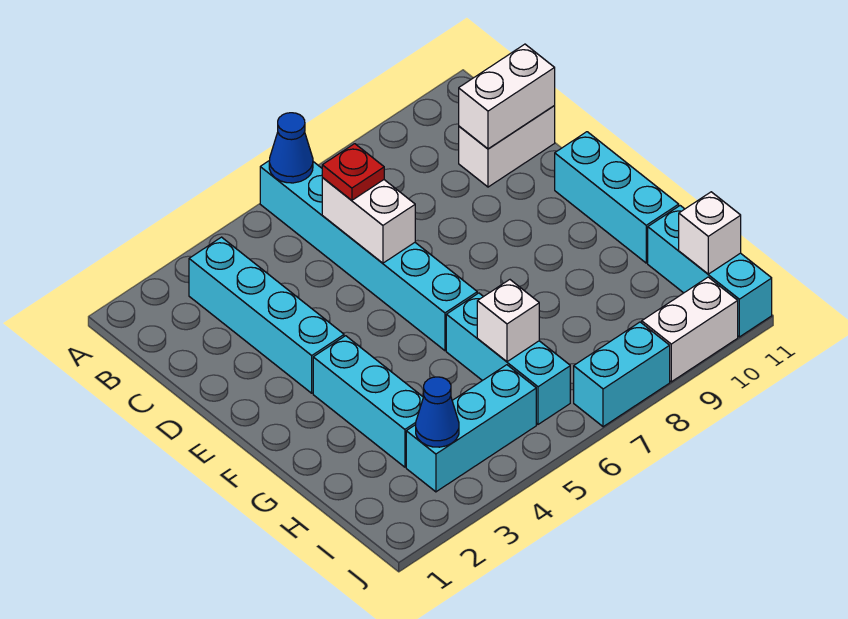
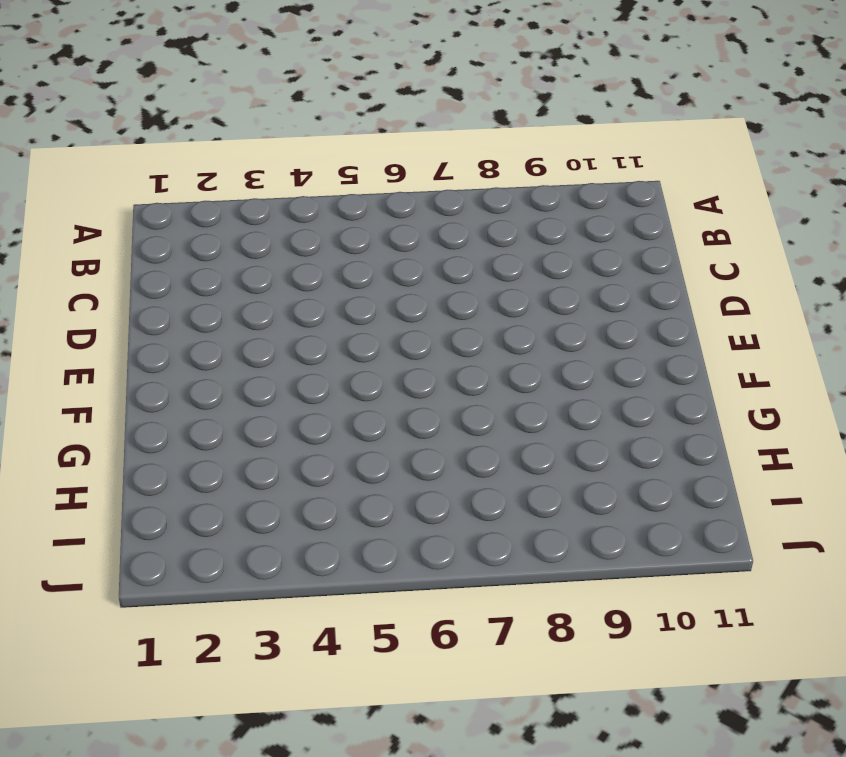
none -> cyan 1x6 brick [260,160,477,351]
none -> cyan 1x4 brick [189,237,344,393]
none -> white 1x2 brick [459,106,555,187]

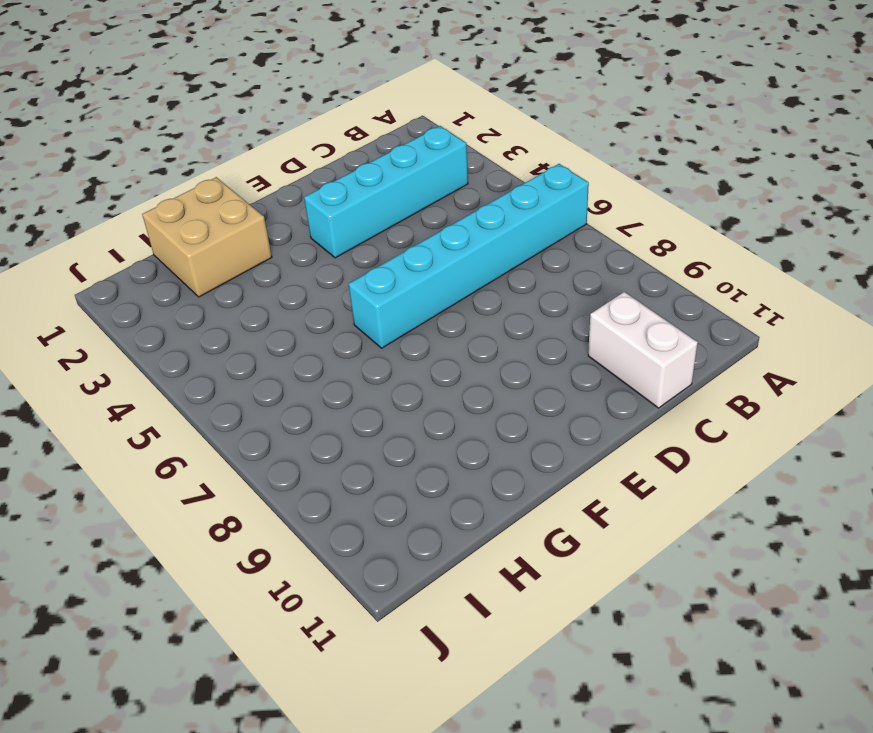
tan 2x2 brick [142,177,272,297] -> none
none -> cyan 1x3 brick [555,132,679,263]
none -> cyan 1x3 brick [313,336,423,467]
none -> cyan 1x3 brick [446,293,570,424]

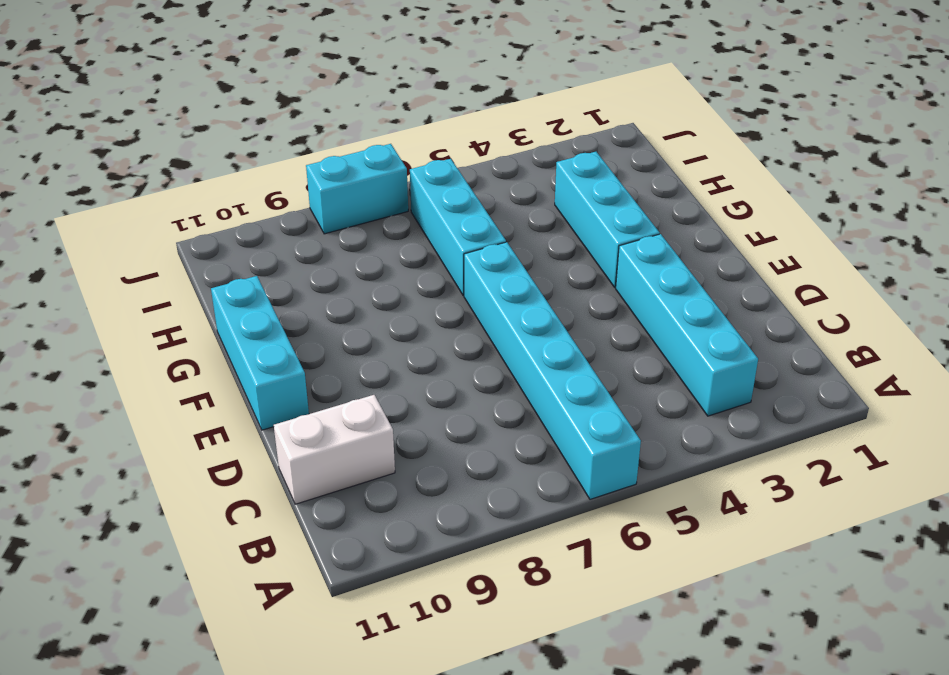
none -> cyan 1x3 brick [648,206,772,337]
none -> cyan 1x3 brick [406,365,536,492]
none -> white 1x2 brick [642,277,738,382]

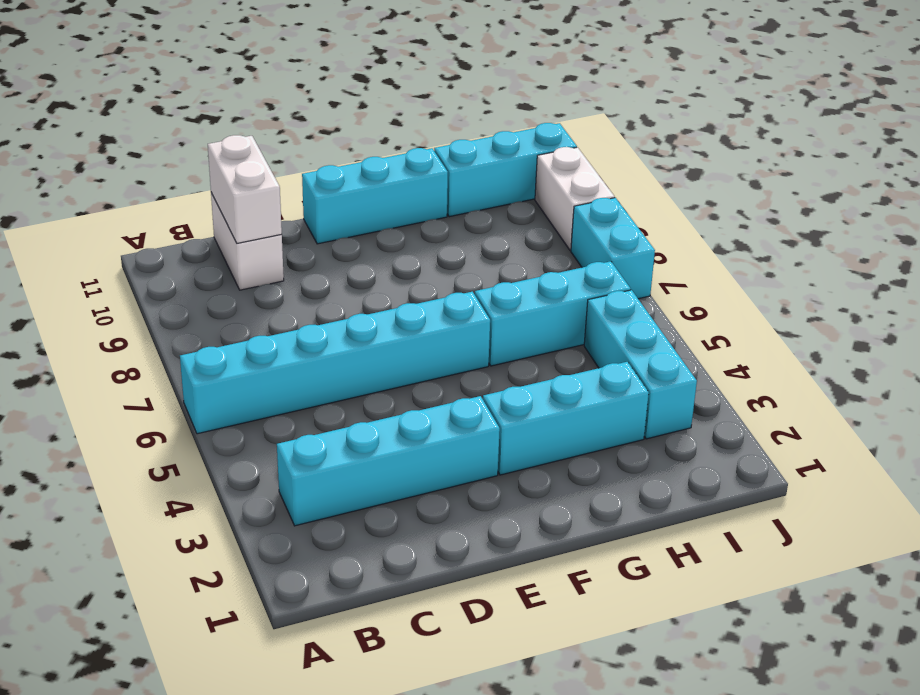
none -> blue 1x1 cone [269,113,313,183]
none -> white 1x2 brick [322,178,415,263]
none -> white 1x1 brick [477,280,539,362]

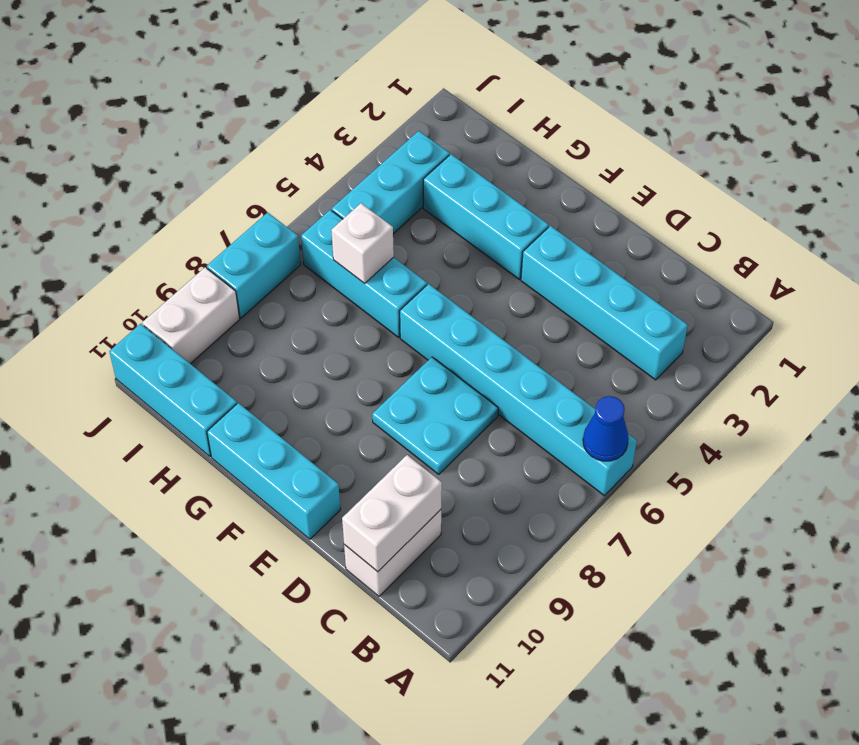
cyan 2x2 plate [372,357,498,474] -> none
none -> white 1x2 brick [322,178,415,263]
none -> blue 1x1 cone [416,377,459,447]
none -> white 1x1 brick [679,192,741,274]

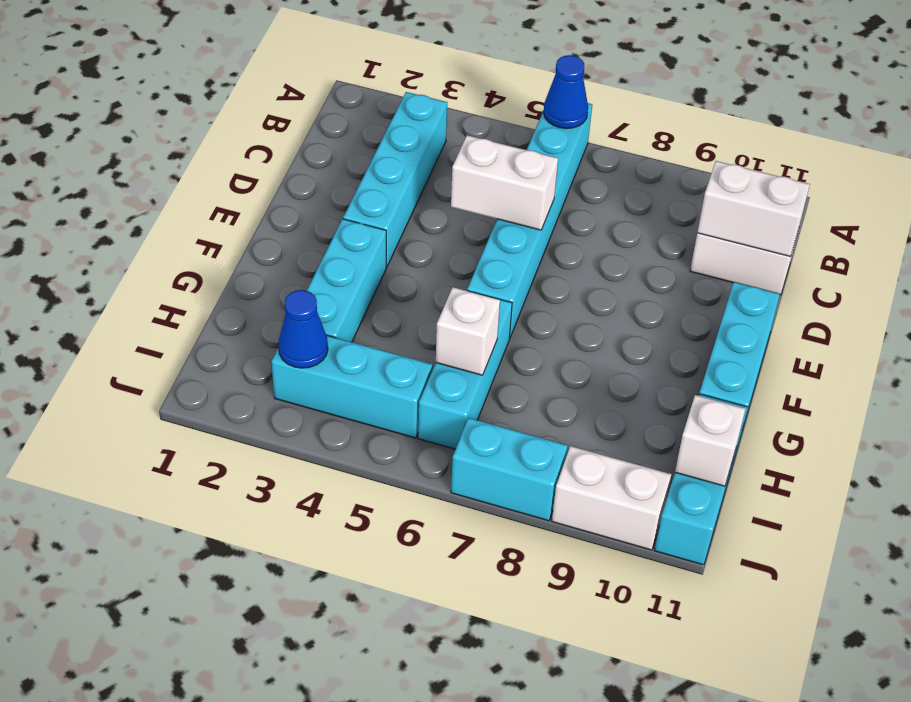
white 1x2 brick [451,135,558,230] -> white 1x2 brick turned to [322,178,415,263]
none -> red 1x1 plate [322,144,384,200]

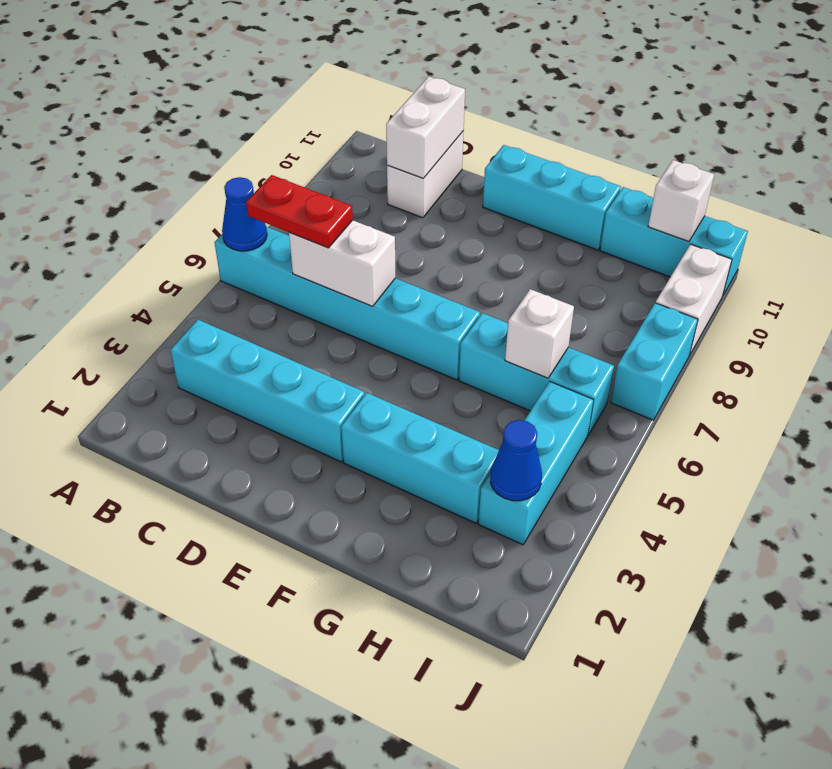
red 1x2 plate [246,175,353,248] -> red 1x1 plate [322,144,384,200]

